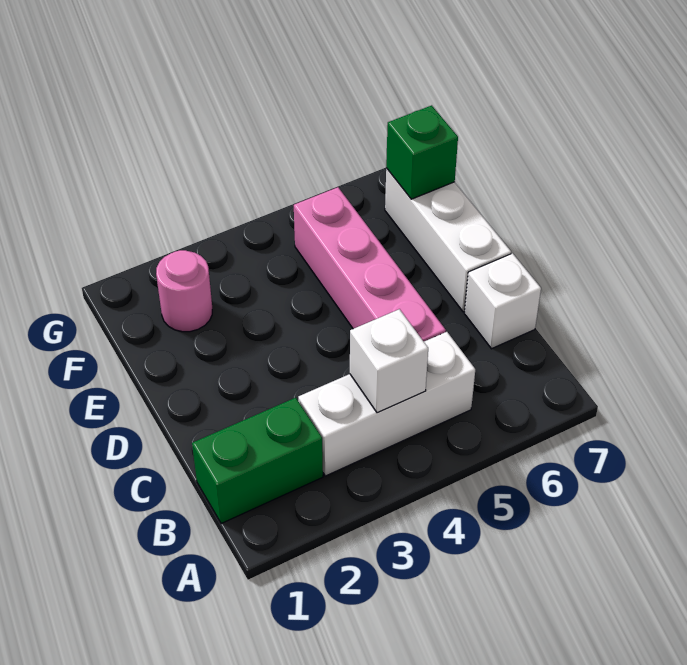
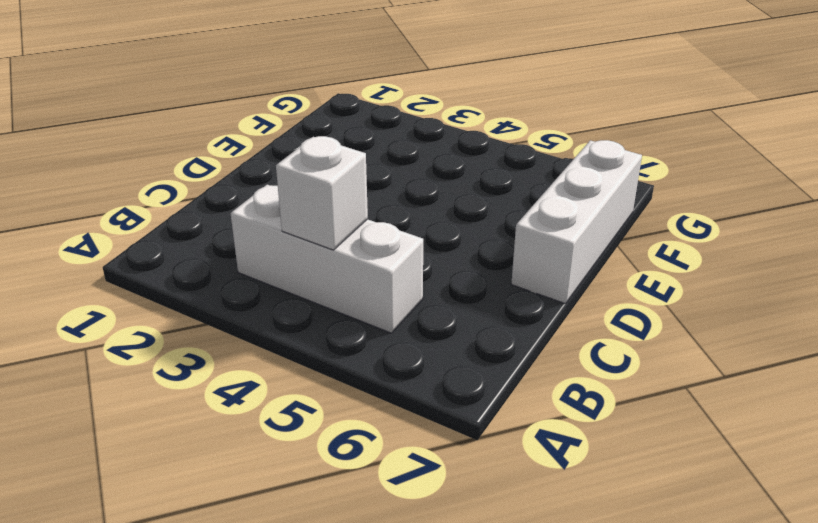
none -> green 1x2 brick [192,398,323,524]
none -> pink 1x4 brick [294,187,446,341]

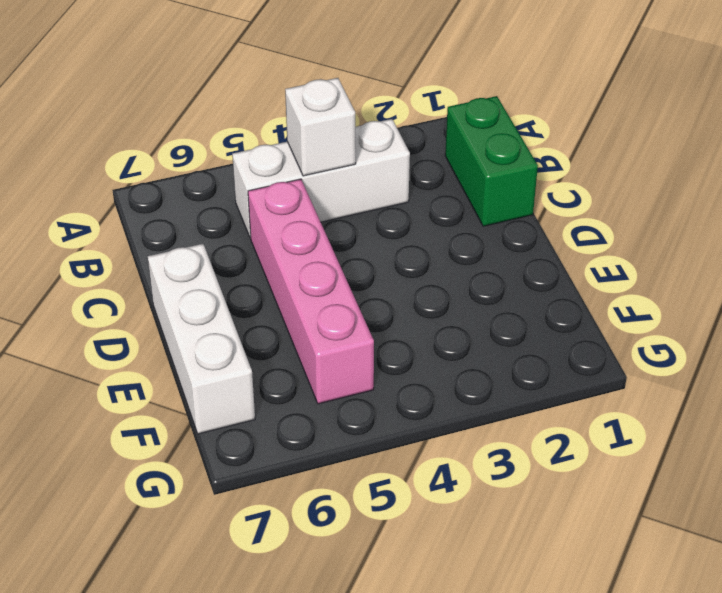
green 1x2 brick [445,96,538,226] -> green 1x2 brick turned to [192,398,323,524]
none -> white 1x1 brick [464,253,541,349]
none -> pink 1x1 round brick [156,250,212,332]

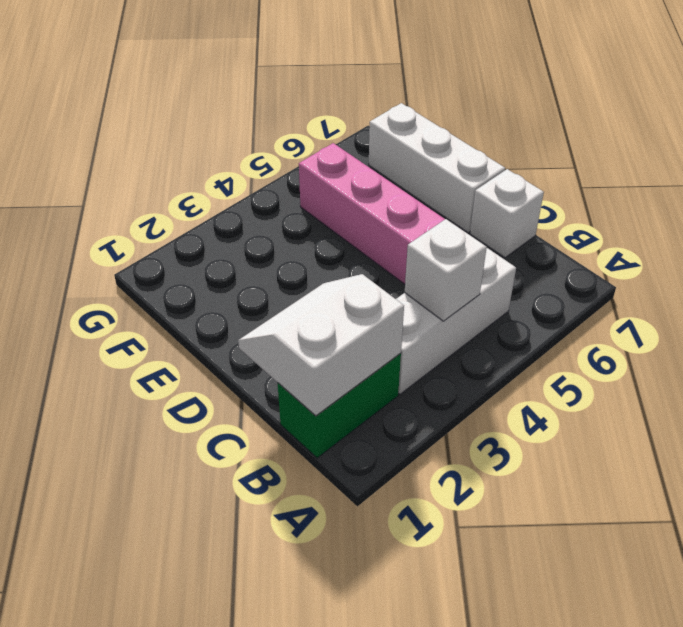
white 2x2 slope [238,274,404,416] -> none
none -> pink 1x1 round brick [156,250,212,332]
none -> green 1x1 brick [386,105,458,199]

